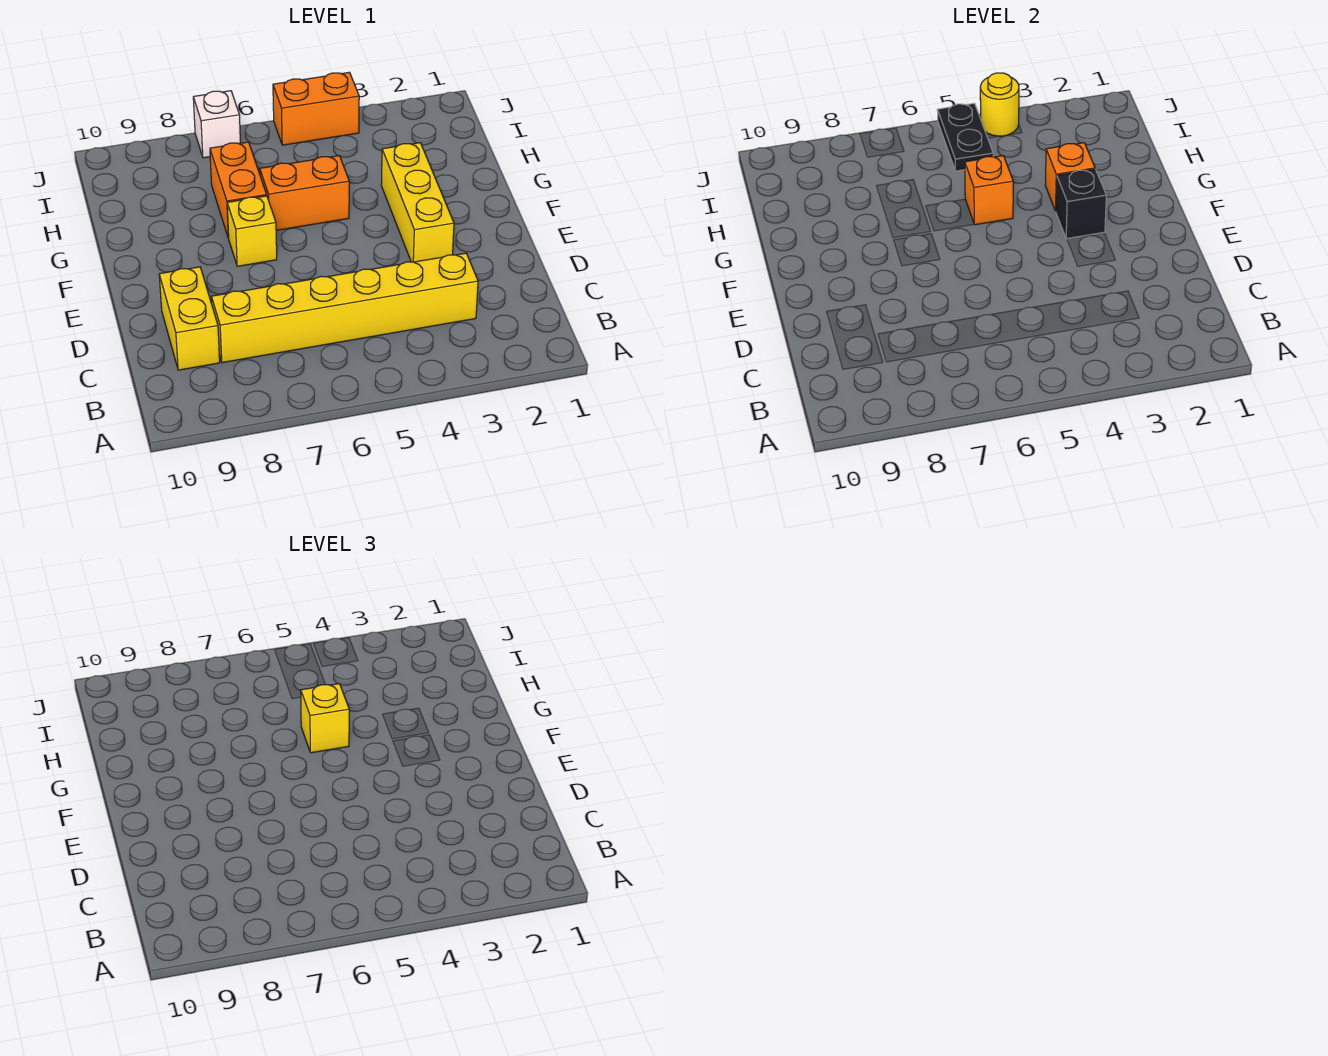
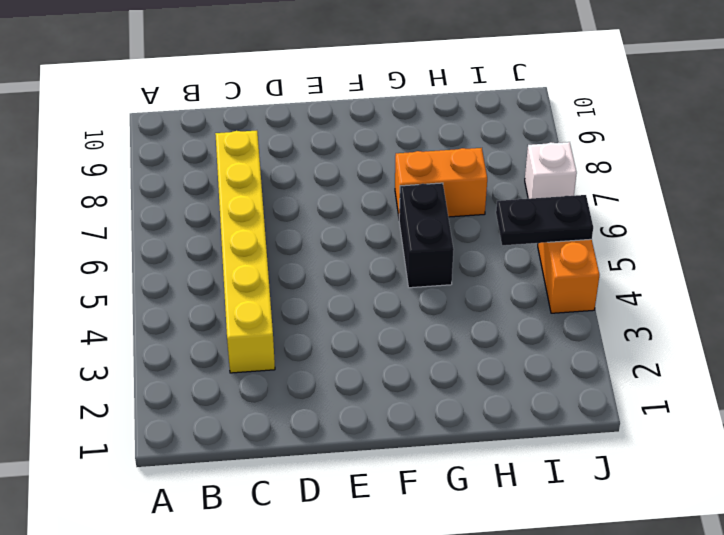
black 1x2 brick [399,183,454,288] -> orange 1x2 brick [260,156,349,230]
none -> yellow 1x2 brick [159,267,220,370]
none -> yellow 1x3 brick [381,143,454,262]
none -> yellow 1x1 brick [227,196,277,266]

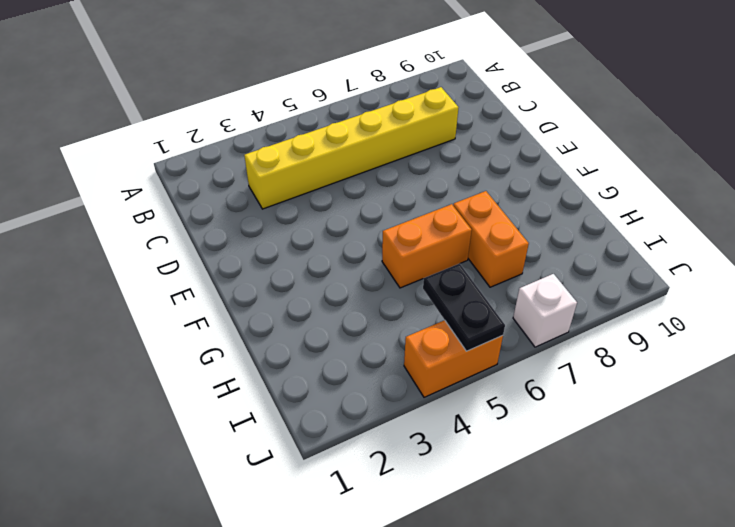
none -> yellow 1x2 brick [159,267,220,370]
none -> yellow 1x3 brick [381,143,454,262]
none -> yellow 1x1 brick [227,196,277,266]

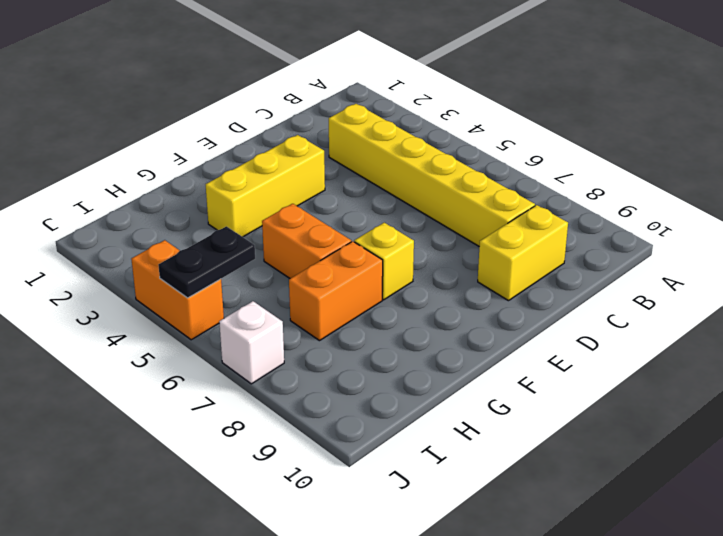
none -> black 1x1 brick [1056,169,1106,239]
none -> orange 1x1 brick [1045,143,1095,211]
none -> orange 1x1 brick [965,156,1013,225]

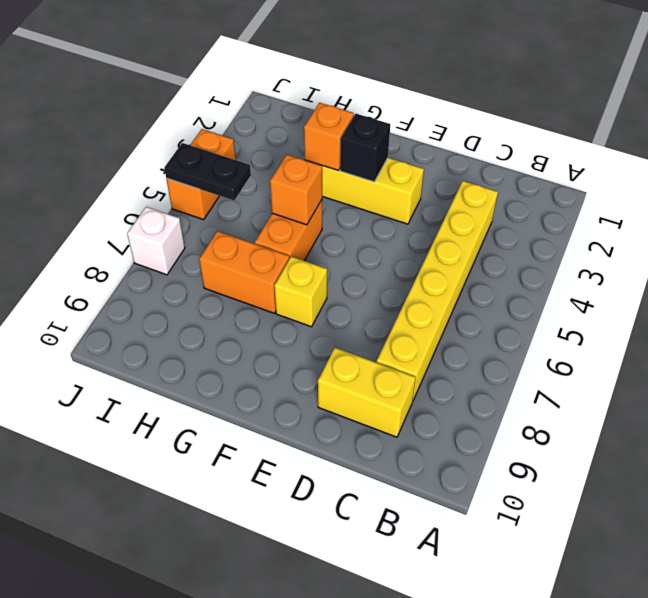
none -> yellow 1x1 round brick [980,73,1019,136]
none -> yellow 1x1 brick [301,684,349,753]

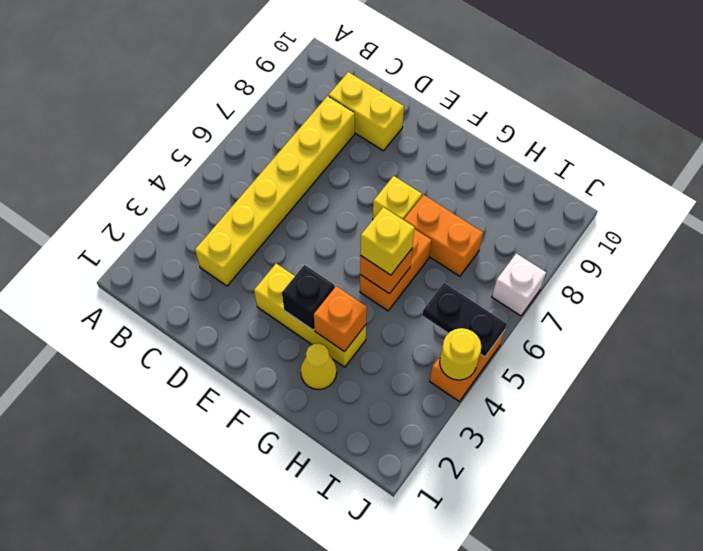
yellow 1x1 cone [301,343,337,390] -> none

